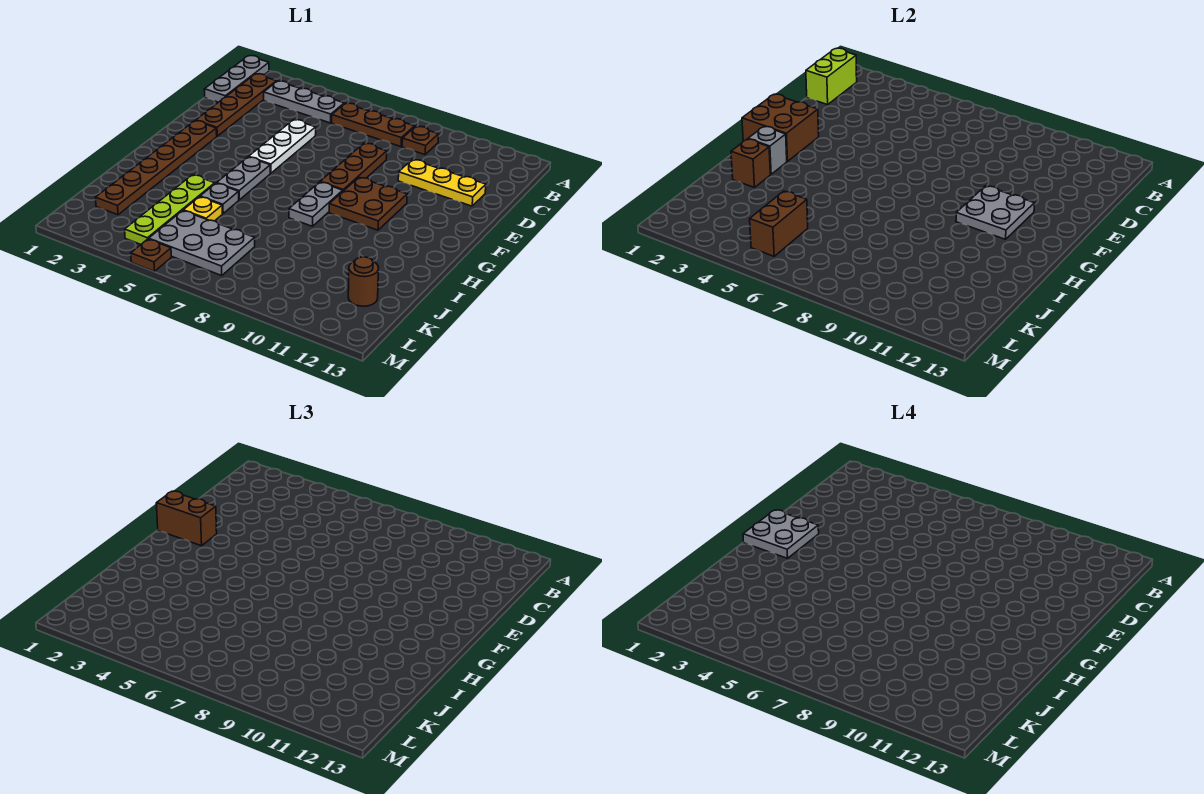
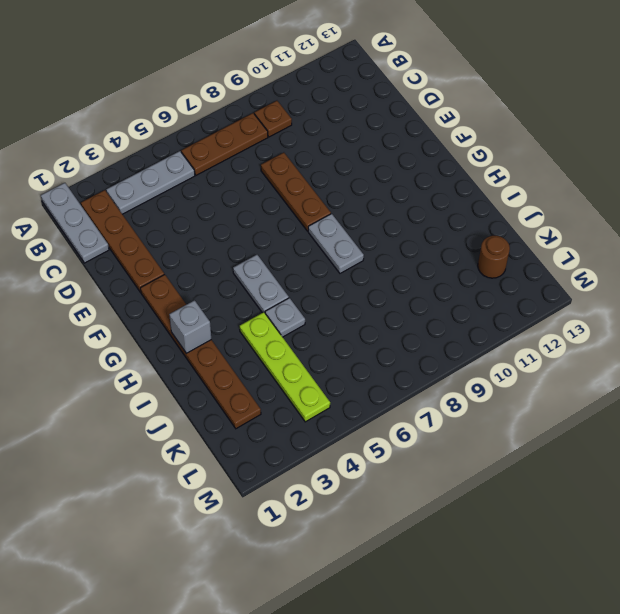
none -> white 1x3 plate [249,120,316,173]
none -> yellow 1x3 plate [398,160,486,206]
none -> brown 2x2 plate [329,177,407,230]

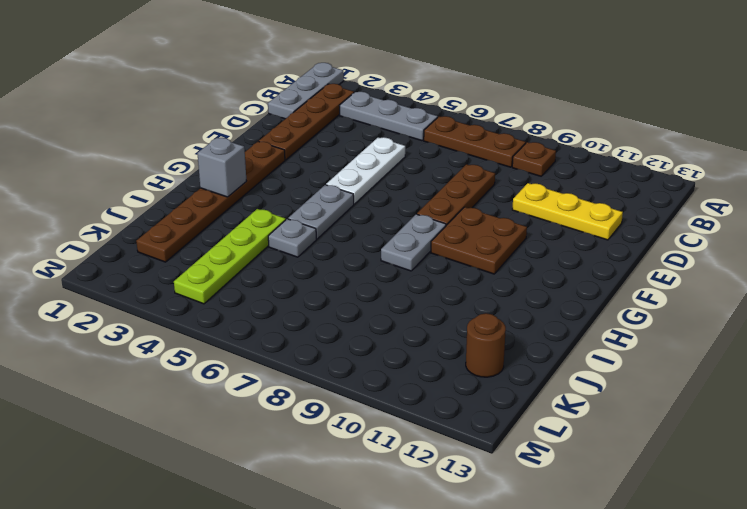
none -> yellow 1x1 plate [183,197,222,221]
none -> grey 2x3 plate [149,211,255,275]
none -> brown 1x1 plate [131,239,171,271]

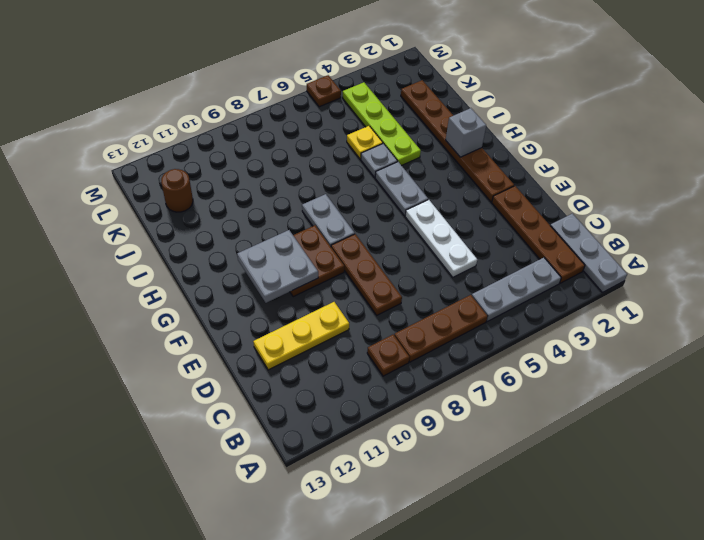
none -> grey 2x3 plate [149,211,255,275]
none -> lime 1x2 brick [806,48,857,105]
none -> brown 2x2 brick [742,94,819,161]

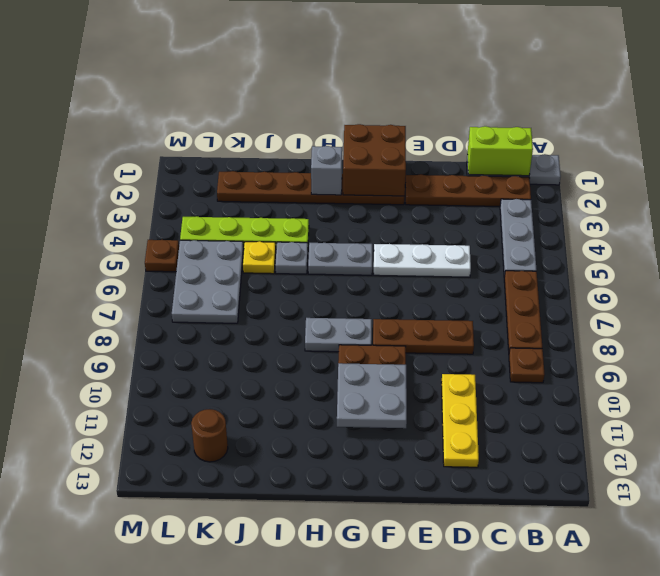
none -> brown 1x1 brick [731,139,770,188]
none -> brown 1x2 brick [750,191,808,256]
none -> brown 1x2 brick [156,491,217,546]

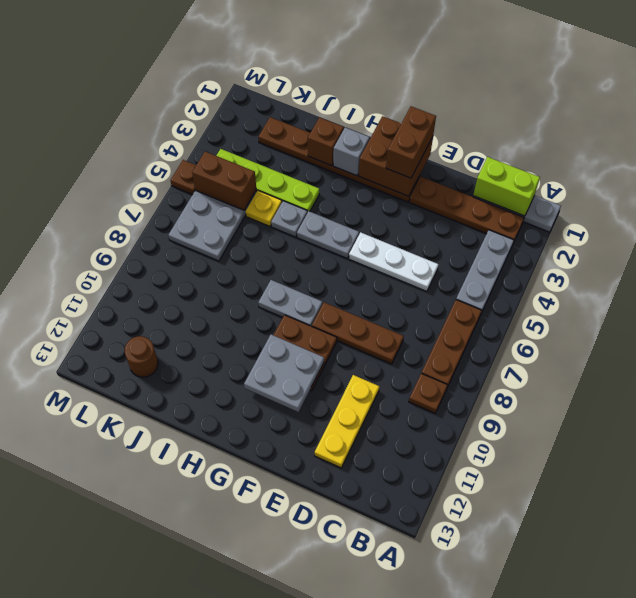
none -> grey 2x2 plate [743,510,819,558]

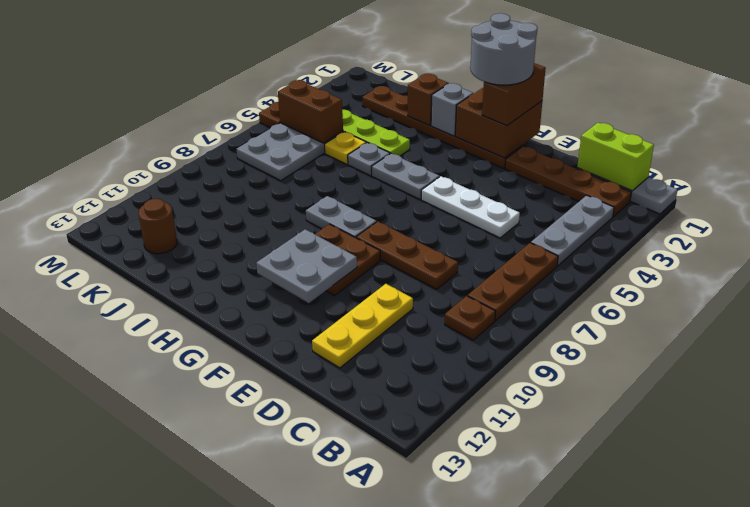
grey 2x2 round brick [470,13,537,85] -> grey 2x2 plate [743,510,819,558]

